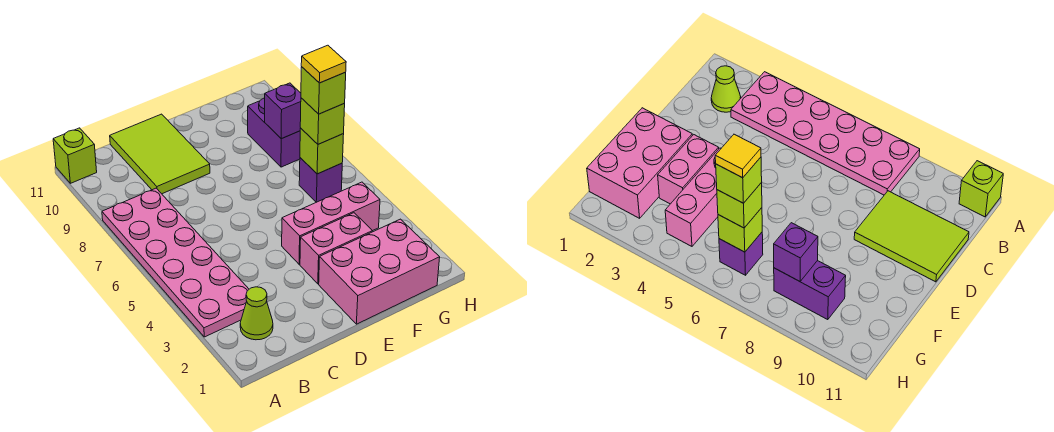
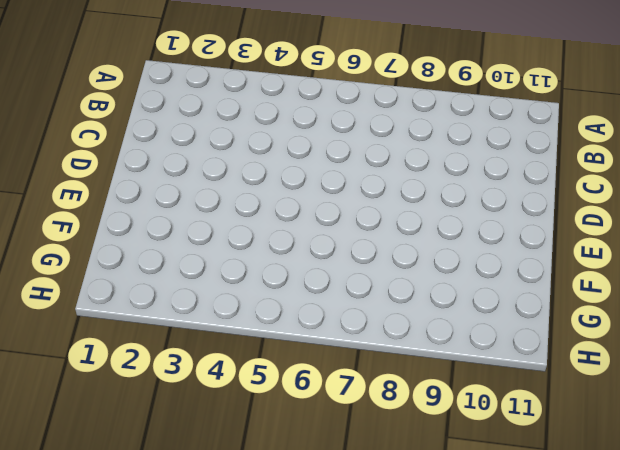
none -> pink 2x6 plate [102,188,249,337]
none -> lime 1x1 brick [53,128,97,183]
none -> lime 1x1 cone [240,287,273,340]

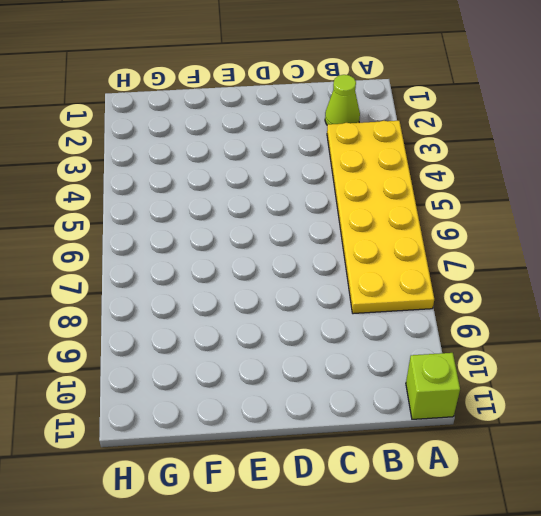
yellow 2x6 plate [327,121,434,314] -> pink 2x6 plate [102,188,249,337]
none -> lime 2x3 tile [110,114,210,194]
none -> pink 2x3 brick [319,219,440,324]
none -> pink 1x2 brick [300,213,372,284]

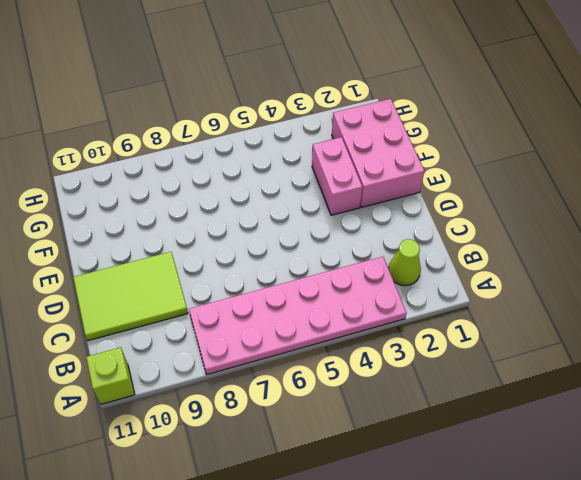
none -> pink 1x3 brick [282,182,380,264]
none -> purple 1x1 brick [299,158,342,202]
none -> purple 1x2 brick [248,98,300,167]

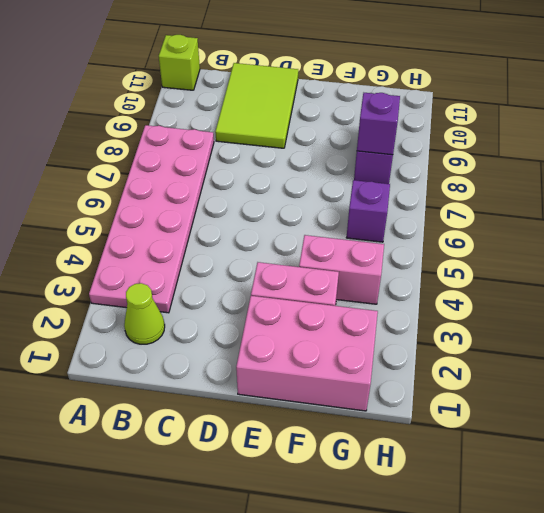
pink 1x2 brick [299,235,384,304] -> pink 1x3 brick [282,182,380,264]
none -> lime 1x1 brick [300,128,344,174]
none -> lime 1x1 brick [300,98,345,144]
none -> lime 1x1 brick [301,67,346,114]

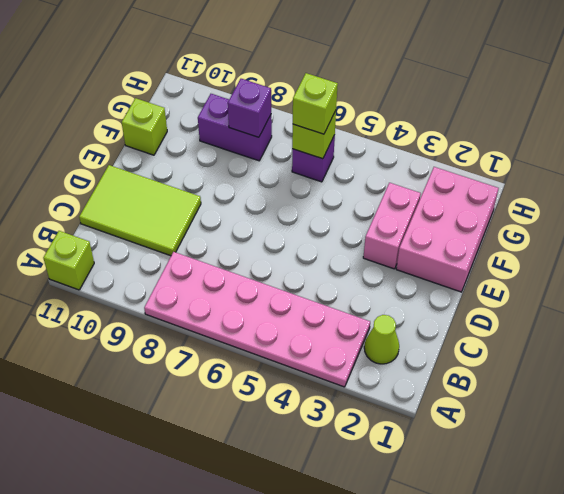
lime 1x1 brick [122,98,167,155] -> lime 1x1 brick moved to [301,67,346,114]
none -> pink 1x3 brick [282,182,380,264]
none -> yellow 1x1 tile [301,45,346,83]

